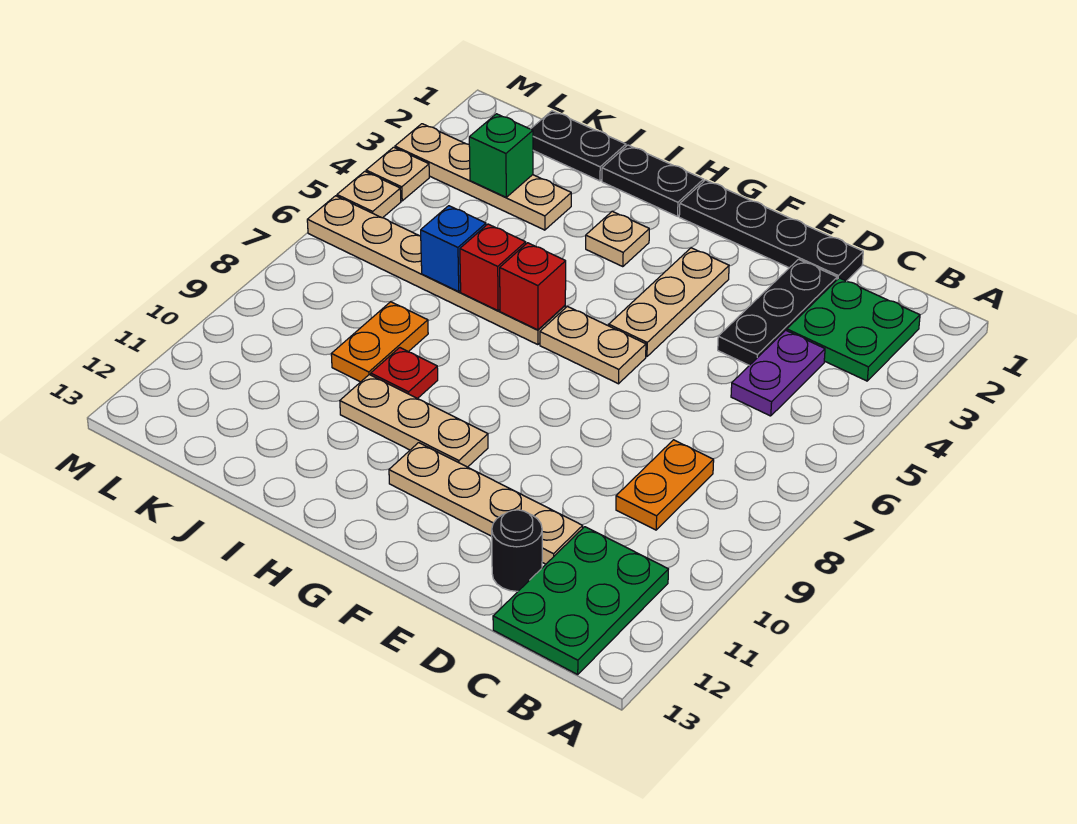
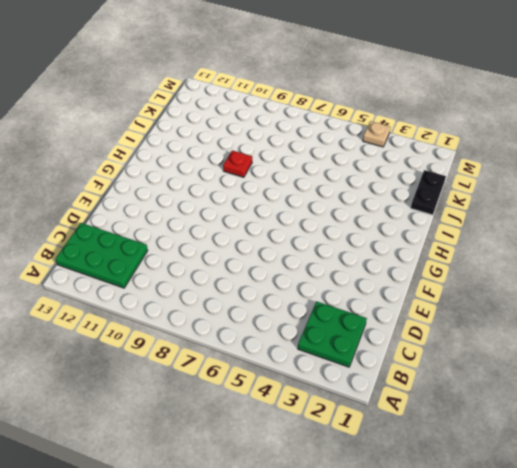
none -> purple 1x2 plate [731,330,825,416]
none -> orange 1x2 plate [616,440,714,530]
none -> black 1x4 plate [679,180,863,281]

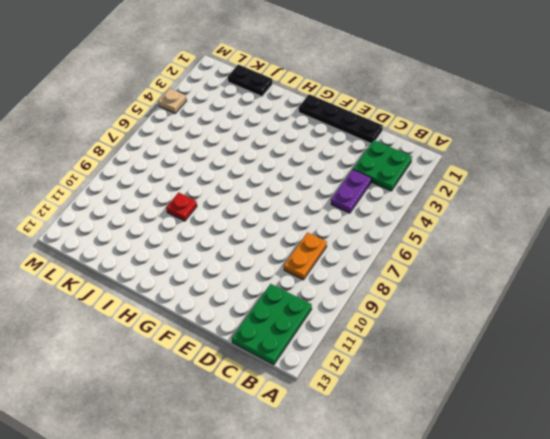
none -> black 1x3 plate [718,259,837,365]
none -> tan 1x4 plate [389,443,583,564]
none -> black 1x1 round brick [492,510,542,591]

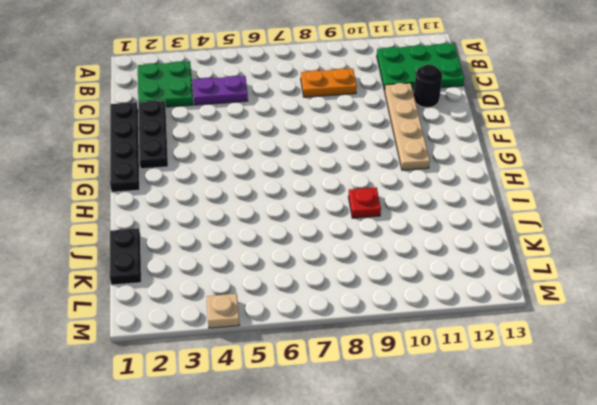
black 1x3 plate [138,100,168,169] -> black 1x3 plate turned to [718,259,837,365]
none -> tan 1x3 plate [609,248,729,357]
none -> tan 1x2 plate [540,306,646,384]
none -> tan 1x3 plate [340,375,488,467]

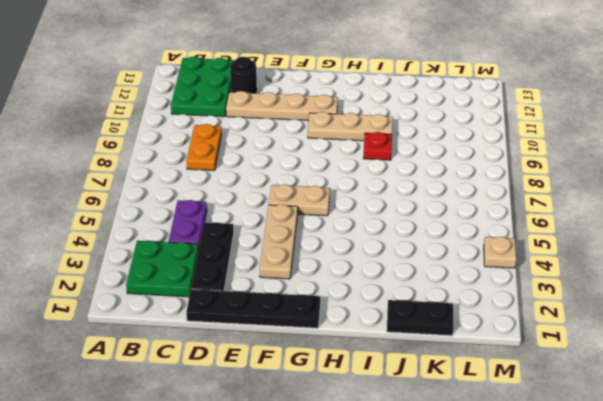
none -> black 1x2 plate [602,145,703,216]
none -> tan 1x1 plate [586,211,649,267]
none -> tan 1x6 plate [307,196,565,345]

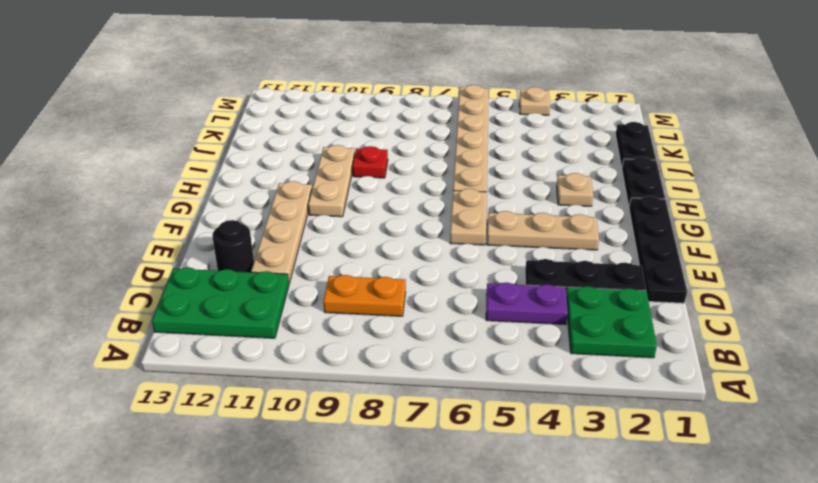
none -> tan 1x4 plate [395,124,571,230]
none -> orange 1x2 plate [331,302,428,382]
none -> tan 1x1 plate [337,171,401,218]

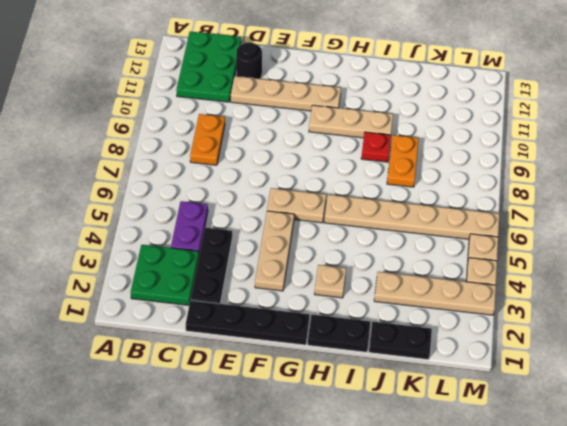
none -> red 1x1 brick [500,243,566,330]
none -> red 1x1 brick [460,224,526,311]
none -> blue 1x1 brick [421,206,486,292]

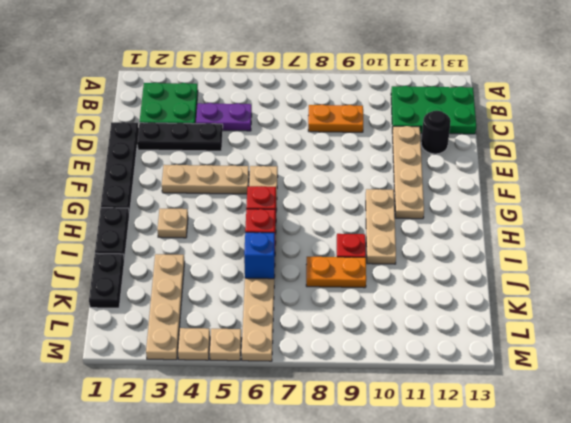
none -> green 1x1 brick [469,114,533,197]

